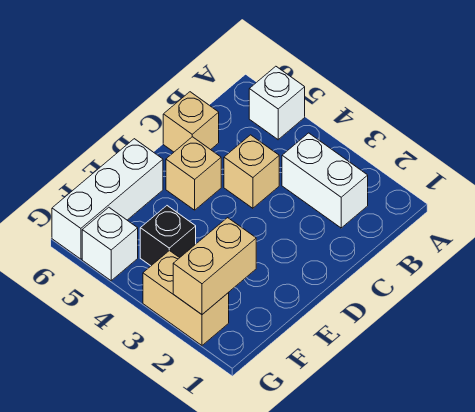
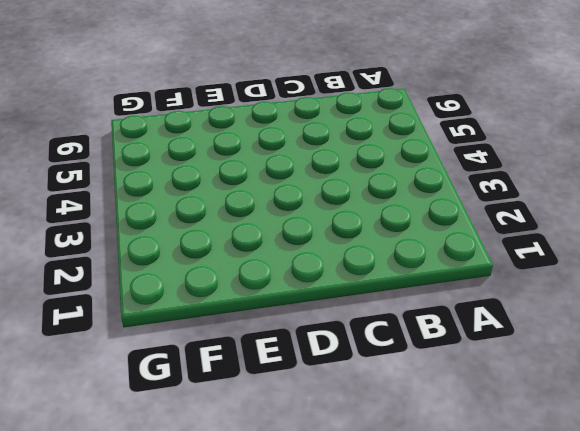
none -> white 1x1 brick [249,66,305,140]
none -> white 1x2 brick [282,133,368,228]

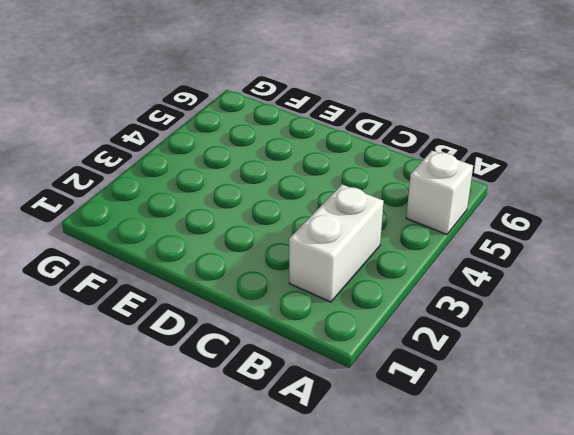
none -> tan 1x1 brick [224,135,279,208]
none -> tan 1x1 brick [163,92,219,152]

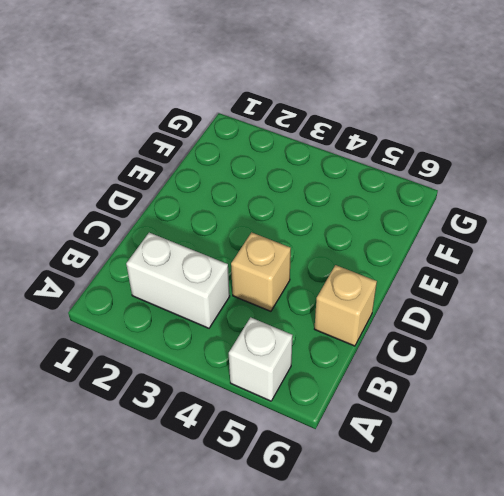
none -> tan 1x1 brick [166,137,221,210]
none -> white 1x3 brick [52,139,163,259]

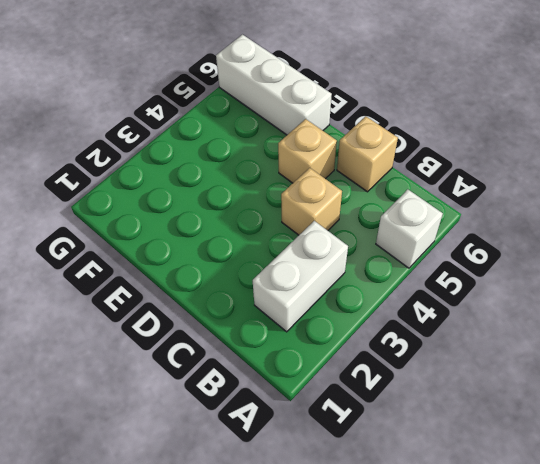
none -> black 1x1 brick [140,206,196,266]
none -> tan 1x2 brick [143,250,229,345]

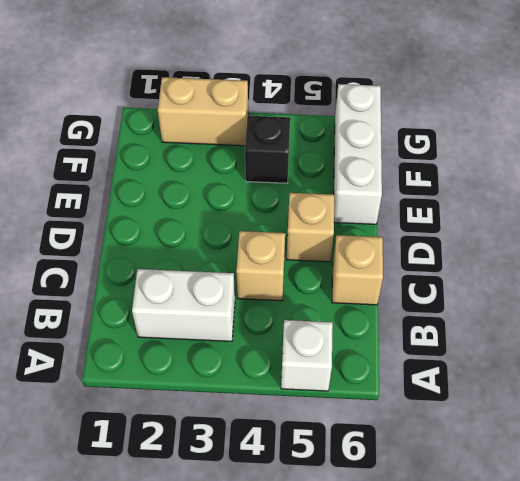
none -> white 1x1 brick [82,207,138,281]
none -> tan 1x2 brick [173,218,256,314]

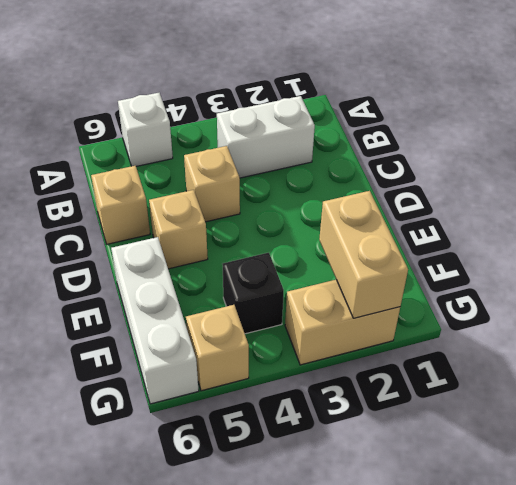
tan 1x1 brick [186,305,249,391] -> white 1x1 brick [82,207,138,281]

